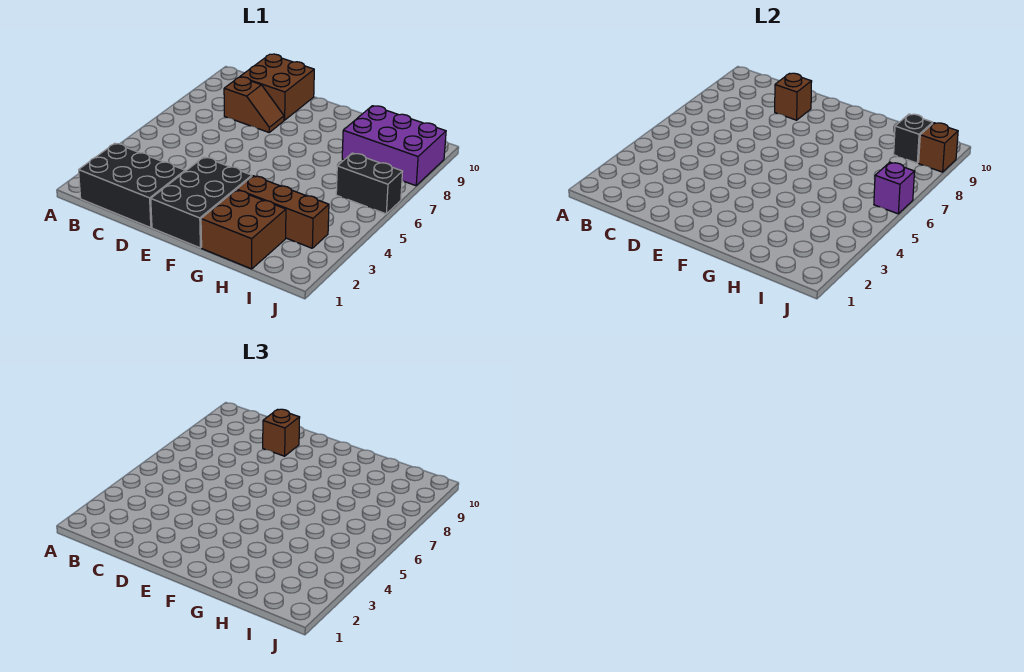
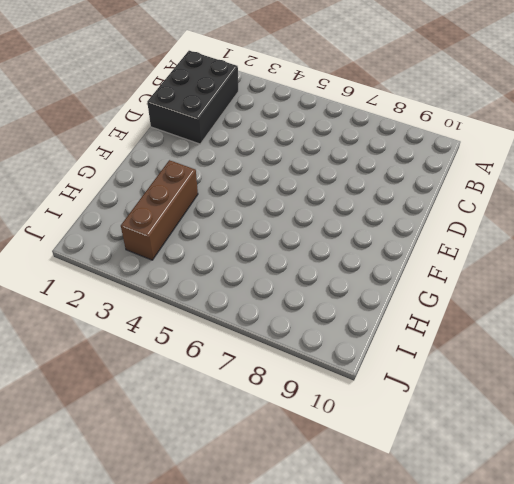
none -> brown 1x2 slope [224,77,284,132]
none -> brown 2x2 brick [240,54,314,120]
none -> black 2x3 brick [151,157,252,248]

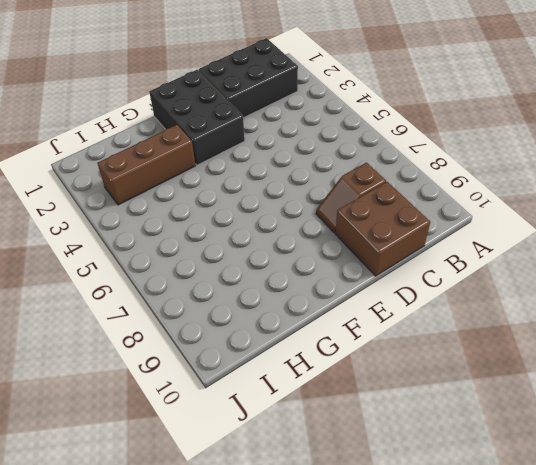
none -> brown 2x2 brick [201,190,286,269]
none -> purple 2x3 brick [342,106,446,186]
none -> black 1x2 brick [336,153,403,214]

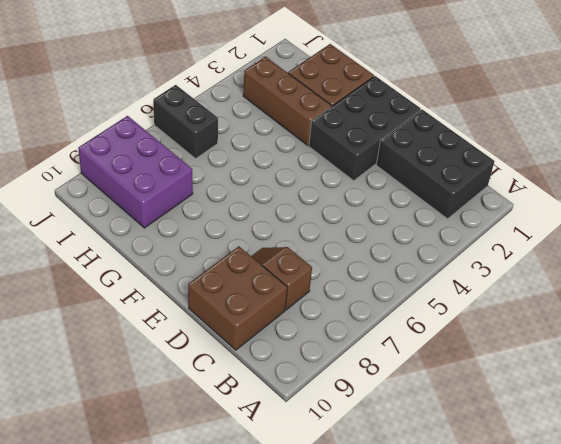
none -> brown 1x1 brick [775,73,812,120]
none -> black 1x1 brick [894,114,933,163]
none -> purple 1x1 brick [874,162,915,214]

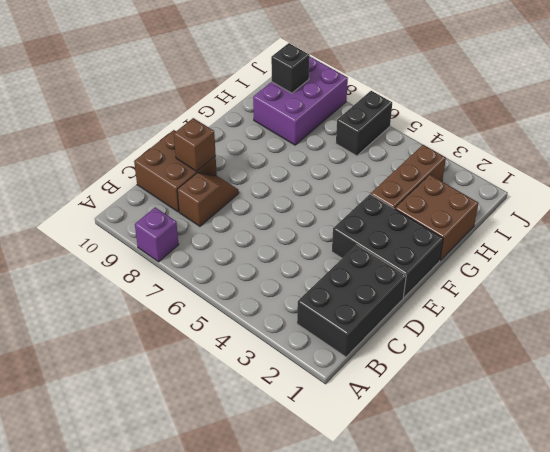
purple 1x1 brick [135,207,179,262] -> purple 1x1 brick moved to [874,162,915,214]
none -> brown 1x1 brick [919,123,958,172]
none -> brown 1x1 brick [263,409,300,456]

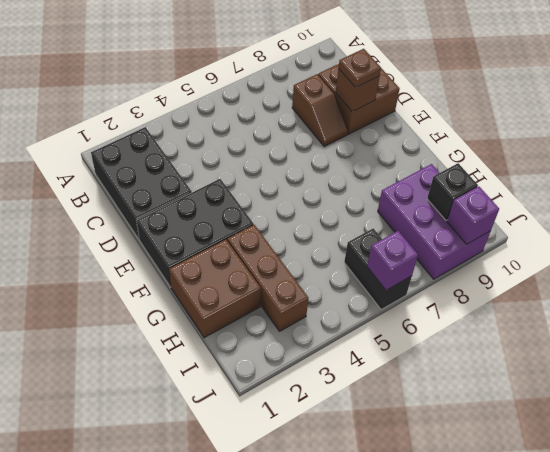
brown 1x1 plate [338,49,381,88] -> brown 1x1 brick [263,409,300,456]
purple 1x1 brick [447,186,499,244] -> brown 1x1 brick [919,123,958,172]

